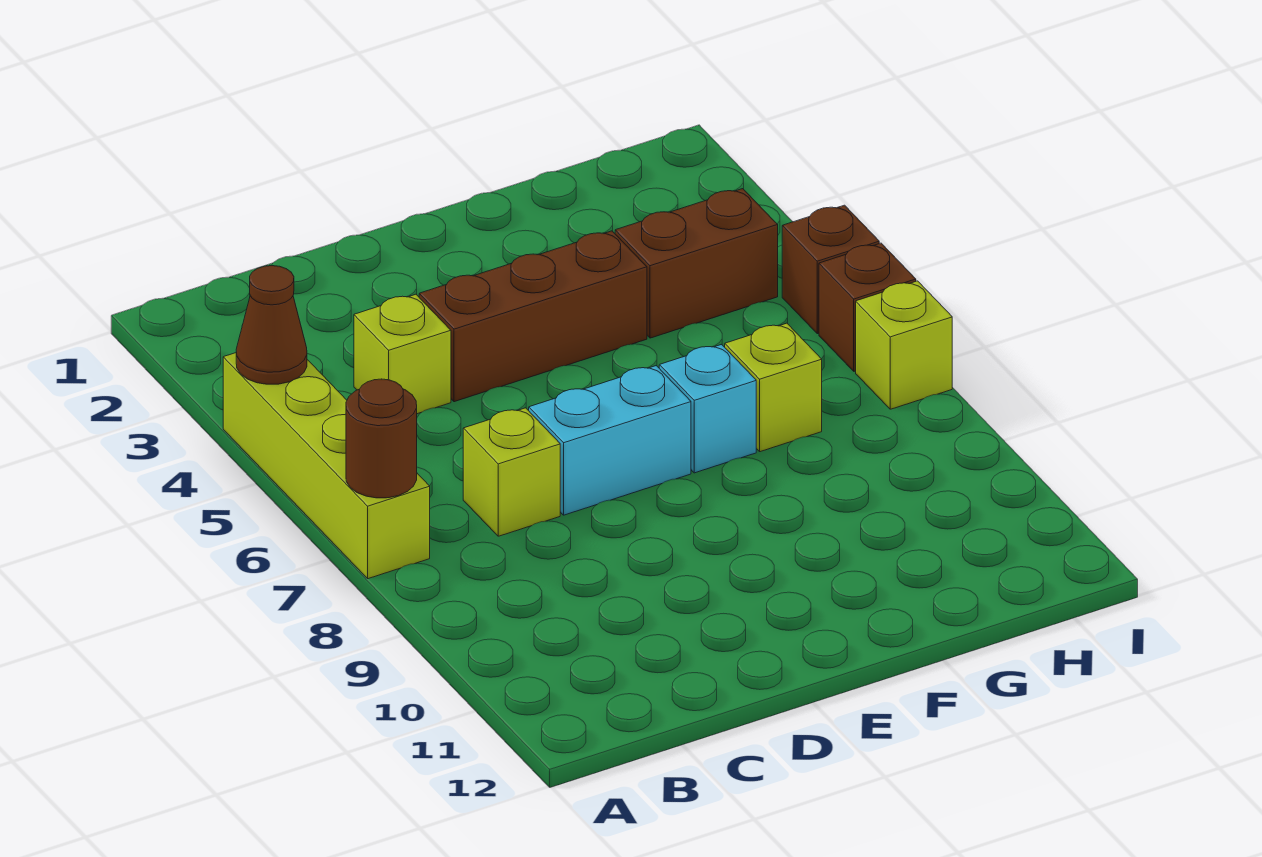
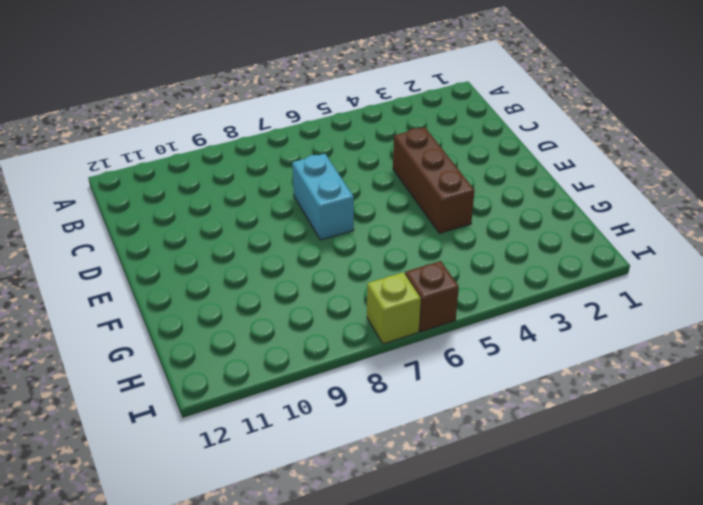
none -> lime 1x4 brick [223,353,430,579]
none -> lime 1x1 brick [354,294,451,414]
none -> lime 1x1 brick [463,408,560,536]

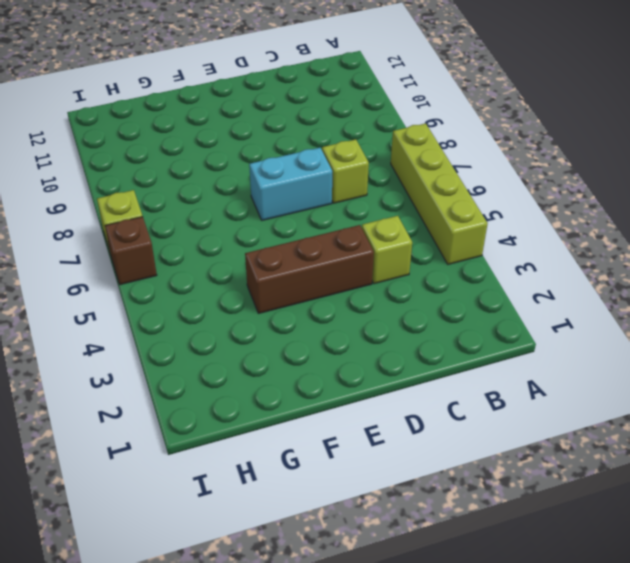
none -> cyan 1x1 brick [659,345,756,473]
none -> brown 1x2 brick [615,189,778,338]
none -> lime 1x1 brick [725,323,822,452]

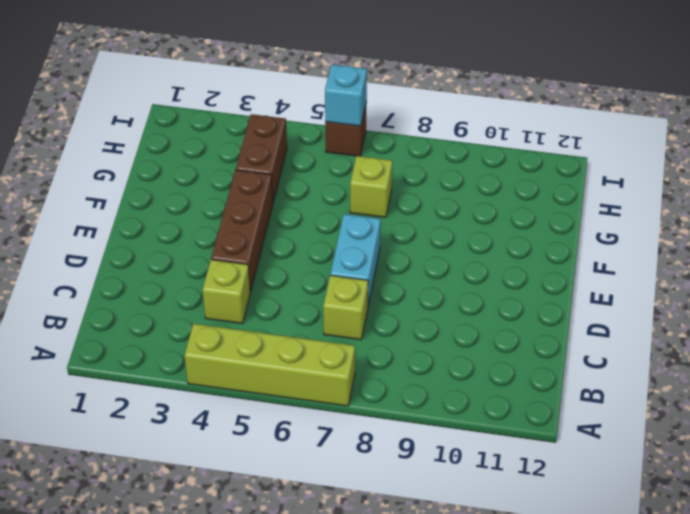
cyan 1x1 brick [325,65,367,126] -> cyan 1x1 brick moved to [659,345,756,473]
none -> brown 1x1 brick [782,205,879,334]
none -> lime 1x1 brick [856,281,952,409]
none -> brown 1x1 cone [236,266,307,384]

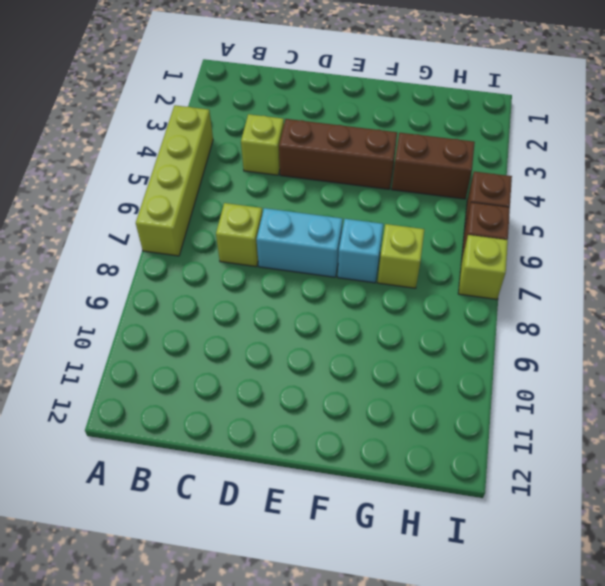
none -> brown 1x1 cone [236,266,307,384]
none -> brown 1x1 round brick [346,379,417,498]

